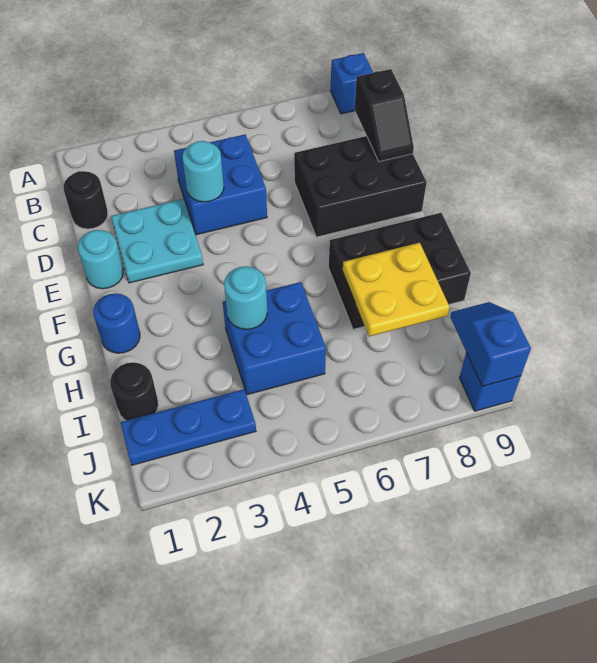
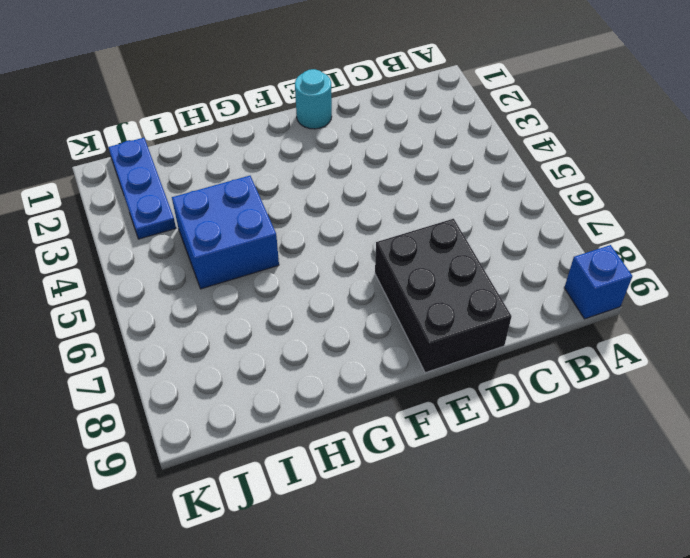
none -> black 1x1 round brick [63,171,108,229]
none -> blue 2x2 brick [174,135,267,235]
none -> cyan 2x2 plate [111,199,203,283]

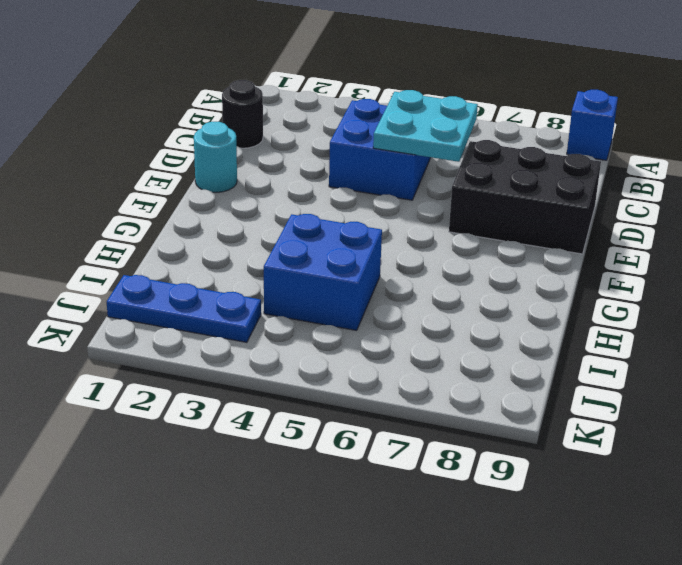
cyan 2x2 plate [373,90,478,162] -> cyan 2x2 plate moved to [111,199,203,283]
none -> blue 1x1 round brick [93,293,140,353]
none -> black 2x3 brick [329,213,471,329]
none -> black 1x1 round brick [110,362,158,420]

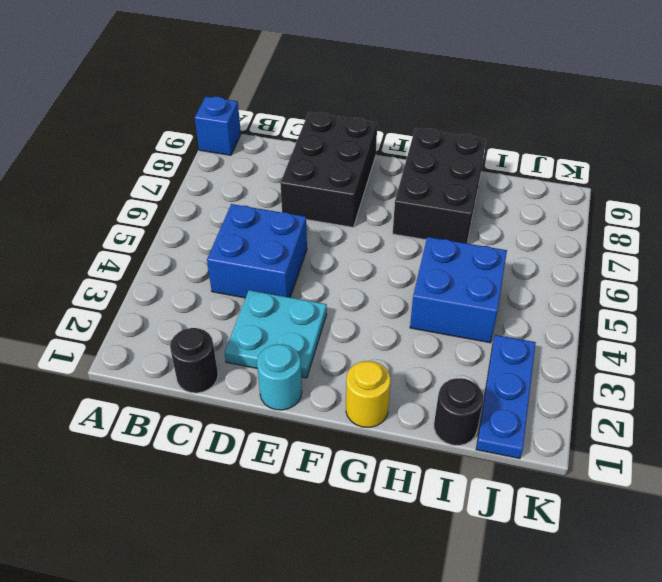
yellow 1x1 round brick [346,361,391,427] -> blue 1x1 round brick [93,293,140,353]
none -> blue 1x1 brick [459,353,521,411]
none -> black 1x2 slope [355,69,414,162]
none -> cyan 1x1 round brick [182,141,224,202]

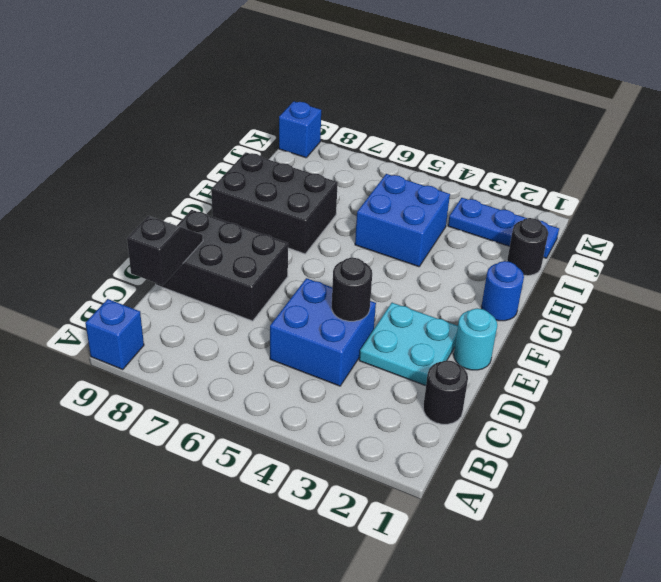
black 1x1 round brick [332,258,372,321] -> cyan 1x1 round brick [182,141,224,202]
none -> cyan 1x1 round brick [224,266,267,329]
none -> yellow 2x2 plate [343,243,450,336]
none -> blue 1x2 slope [450,302,531,386]

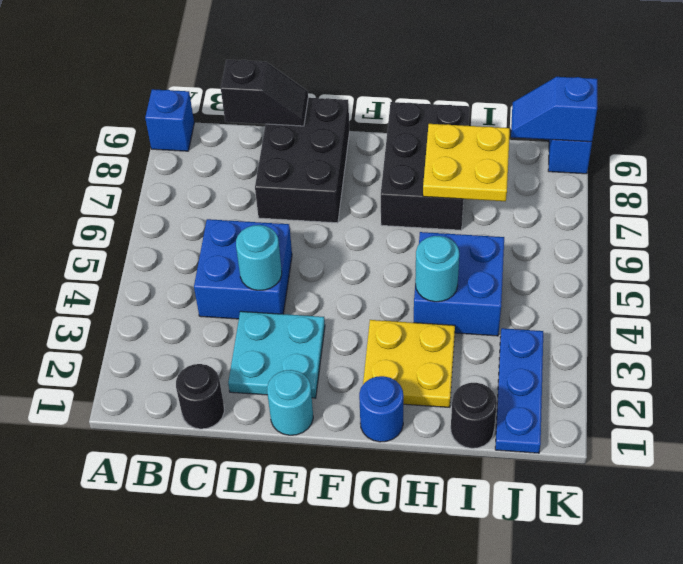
yellow 2x2 plate [363,320,455,407] -> none

